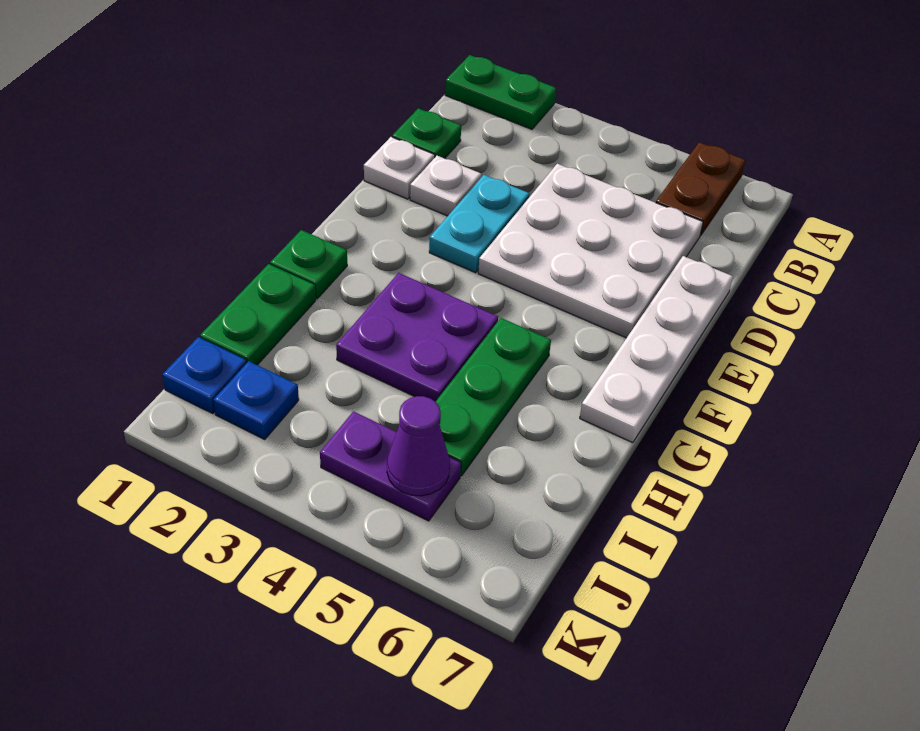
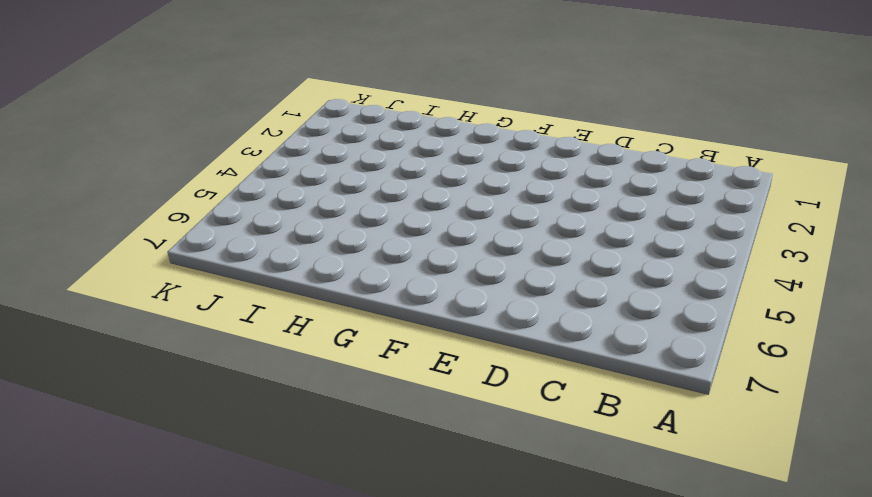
none -> green 1x2 plate [445,55,556,129]
none -> brown 1x2 plate [656,142,745,236]
none -> green 1x1 plate [392,108,461,158]

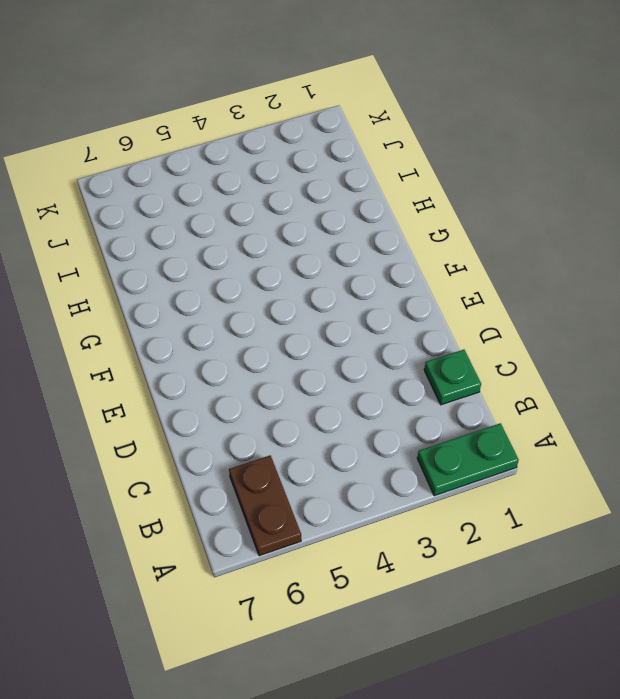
none -> white 3x3 plate [478,164,703,338]
none -> white 1x1 plate [364,137,435,199]
none -> white 1x1 plate [410,156,482,216]

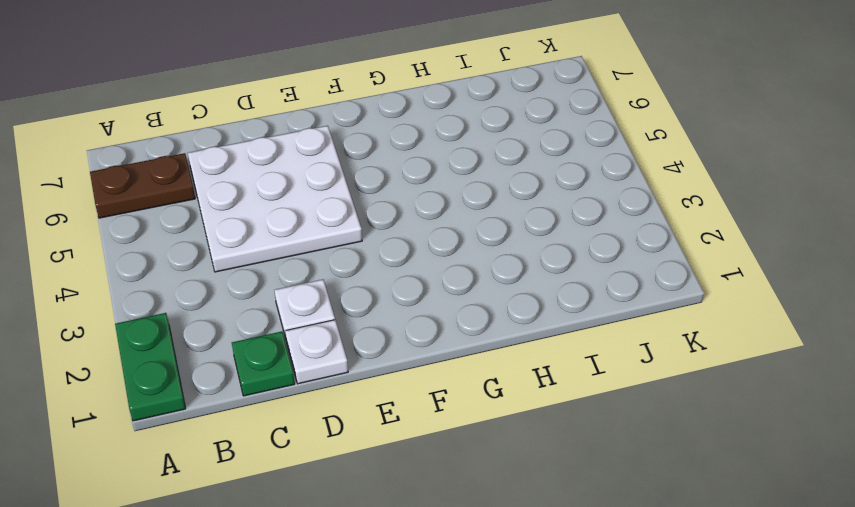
none -> cyan 1x2 plate [429,175,530,273]
none -> white 1x4 plate [580,256,733,443]
none -> green 1x1 plate [270,230,347,299]

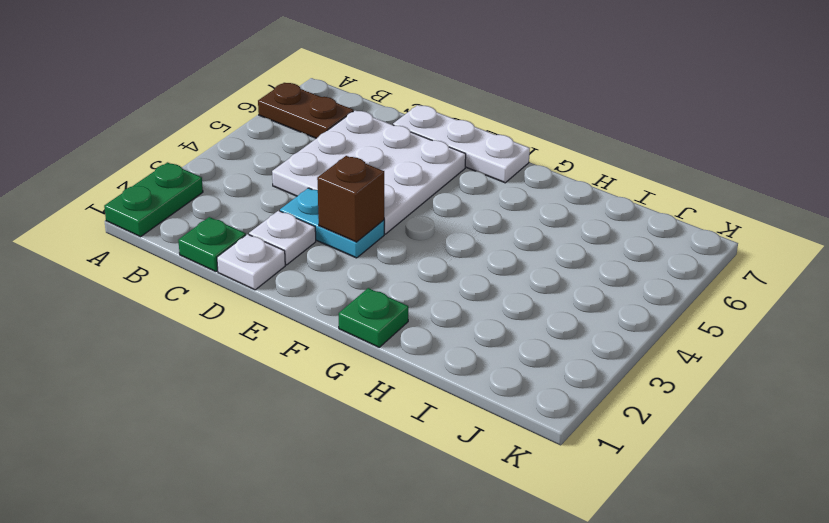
white 1x3 plate [393,105,530,183] -> white 1x4 plate [580,256,733,443]
brown 1x1 brick [317,156,384,242] -> none
none -> purple 2x2 plate [336,273,498,402]
none -> green 1x3 plate [436,318,551,476]
none -> green 1x2 plate [200,264,316,365]

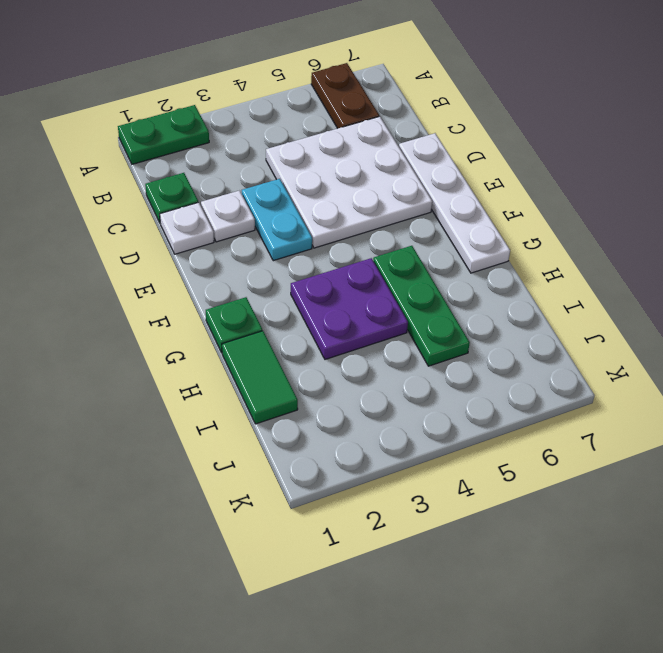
green 1x2 tile [222,331,298,424] -> green 1x2 plate [200,264,316,365]
none -> blue 1x1 plate [162,337,246,414]
none -> blue 1x1 plate [214,361,299,440]
none -> purple 1x2 plate [320,411,461,521]

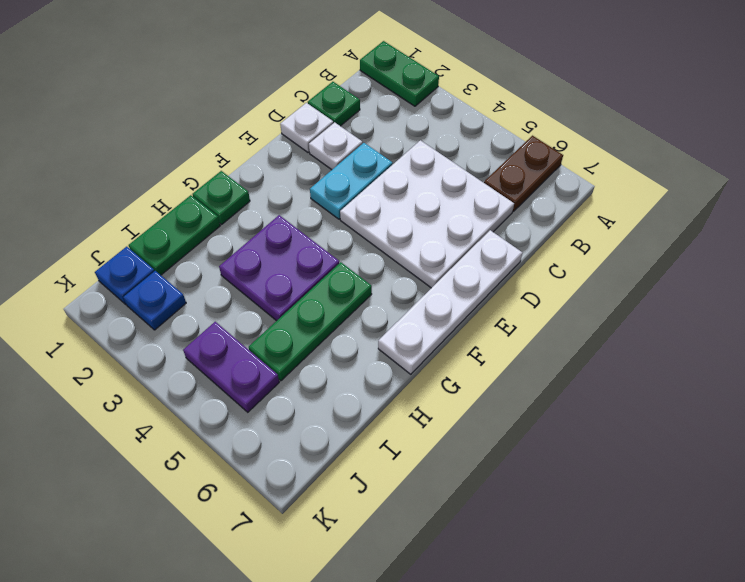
none -> purple 1x1 cone [387,396,450,496]

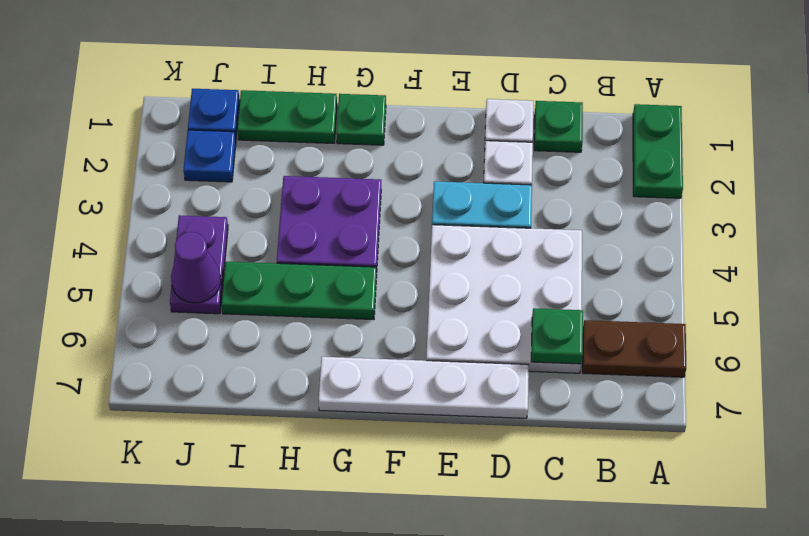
green 1x1 plate [531,308,583,364] -> none

